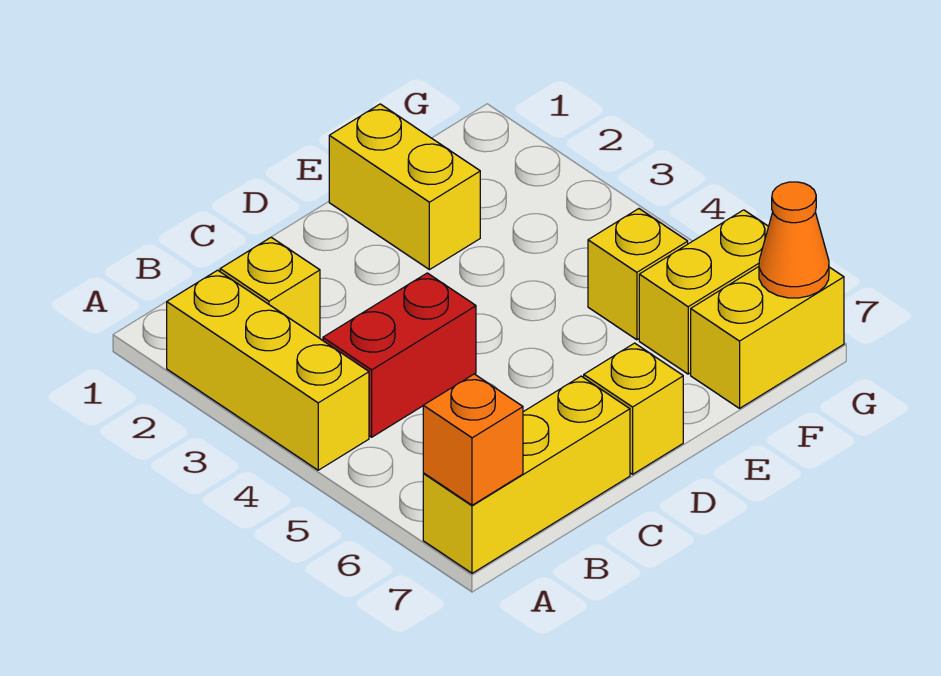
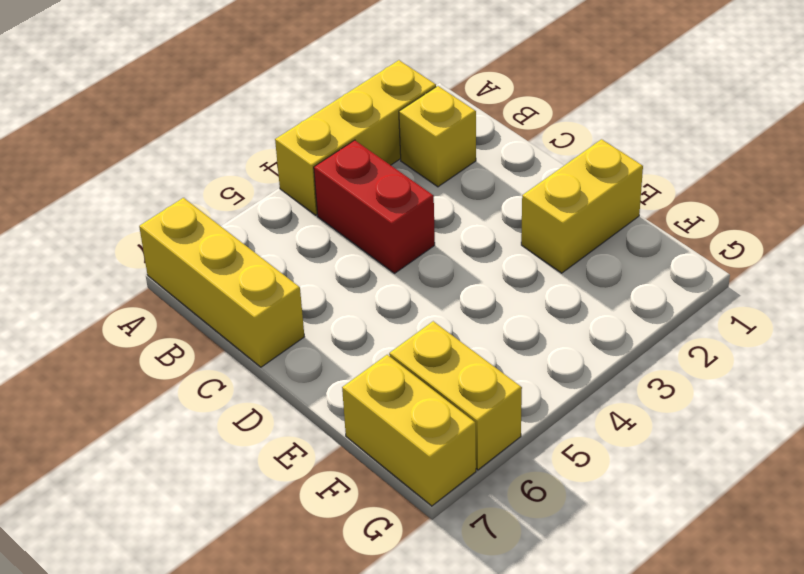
none -> yellow 1x1 brick [584,343,683,474]
none -> yellow 1x1 brick [588,209,688,340]

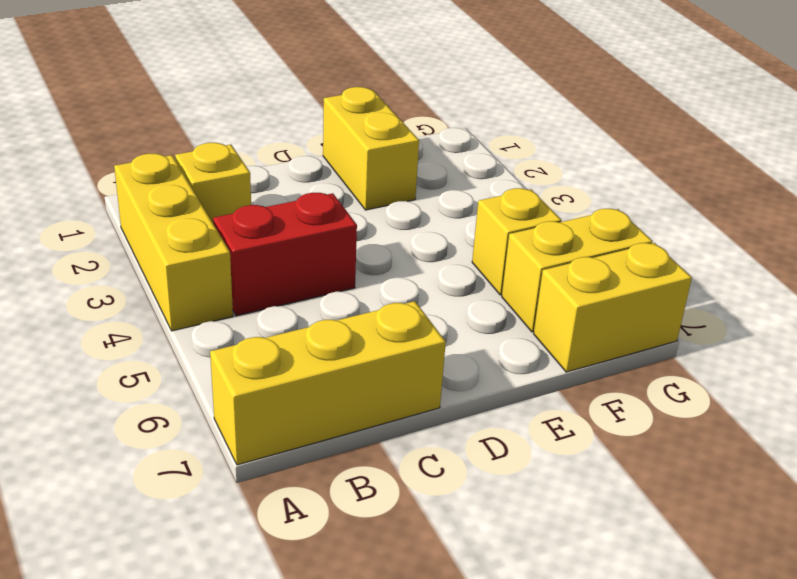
none -> yellow 1x1 brick [584,343,683,474]
none -> orange 1x1 brick [423,374,523,505]

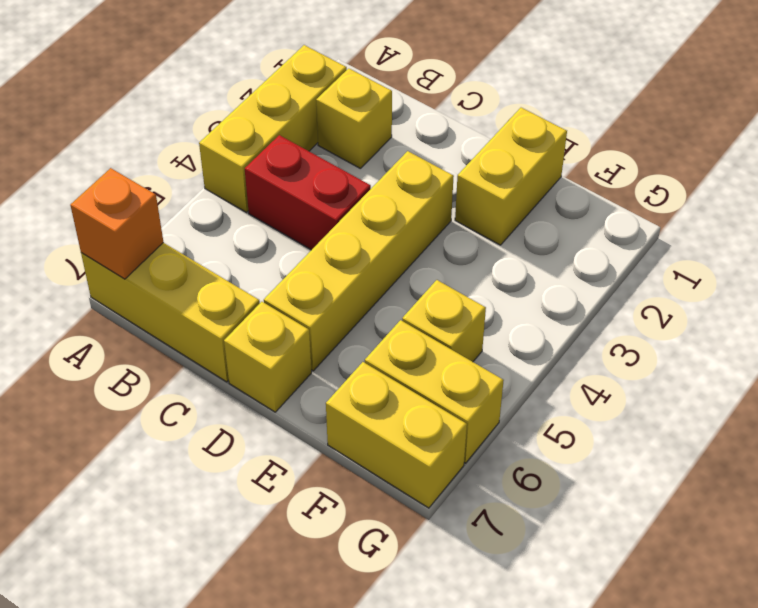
yellow 1x4 brick [264,151,454,371] -> none
none -> orange 1x1 cone [759,182,829,298]

